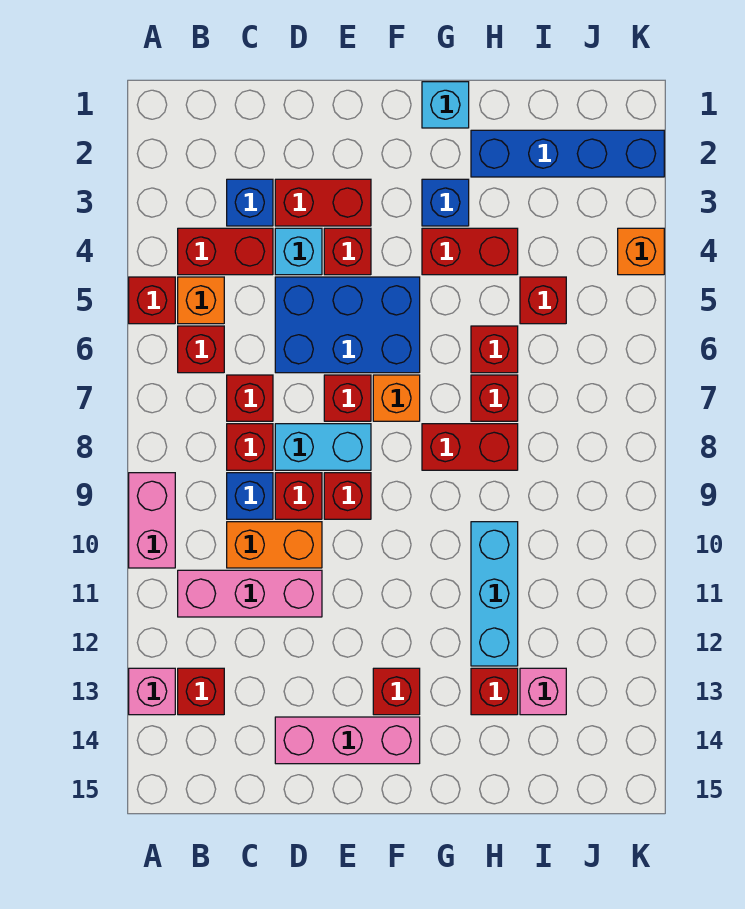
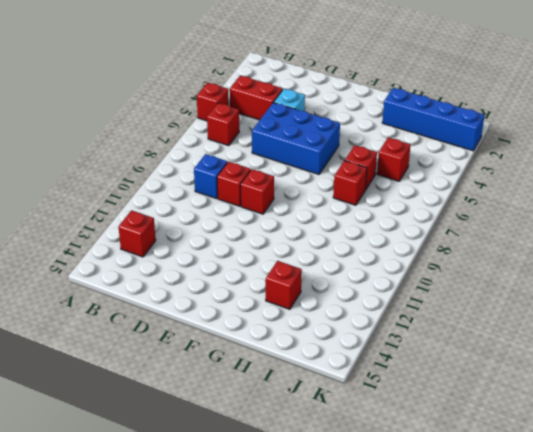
none -> pink 1x2 brick [129,473,175,568]
none -> pink 1x1 brick [129,668,175,715]
none -> orange 1x1 brick [178,277,224,324]
none -> pink 1x3 brick [178,570,322,617]

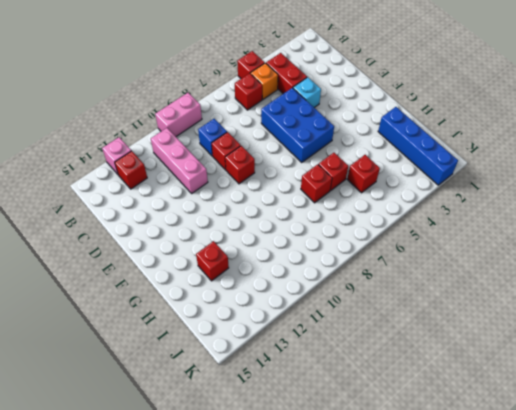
none -> blue 1x1 brick [227,179,273,226]
none -> red 1x1 brick [227,375,273,421]
none -> red 1x1 brick [227,424,273,470]
none -> orange 1x2 brick [227,522,322,568]

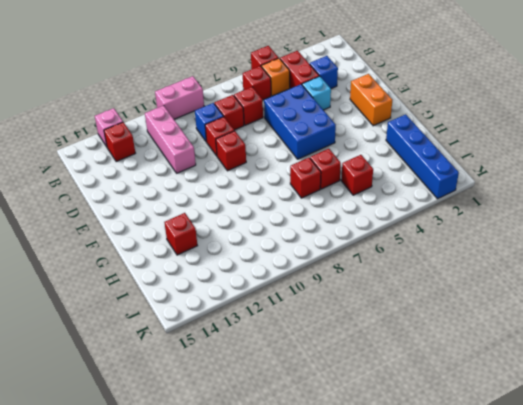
orange 1x2 brick [350,74,392,126] -> orange 1x2 brick moved to [227,522,322,568]
none -> red 1x2 brick [275,179,371,226]
none -> cyan 1x2 brick [275,424,371,470]
none -> pink 1x3 brick [275,717,420,764]
none -> red 1x1 brick [324,228,371,275]

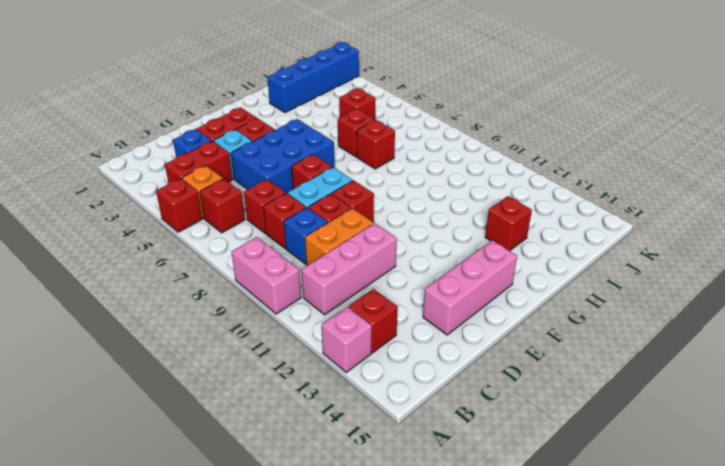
none -> orange 1x1 brick [373,375,420,421]
none -> red 1x1 brick [373,668,420,715]
none -> cyan 1x1 brick [422,82,469,128]
none -> blue 1x1 brick [422,179,469,226]

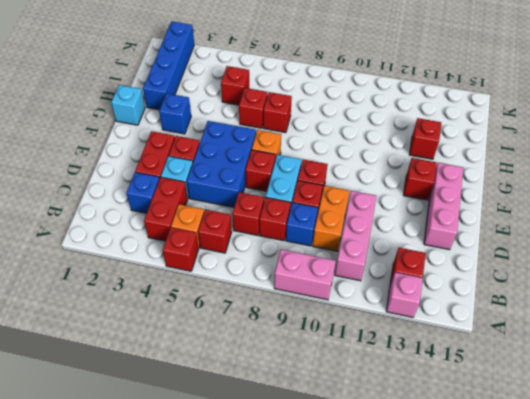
none -> red 1x2 brick [422,228,518,275]
none -> red 1x2 brick [422,424,518,470]
none -> cyan 1x3 brick [471,522,518,666]
none -> pink 1x1 brick [520,668,566,715]

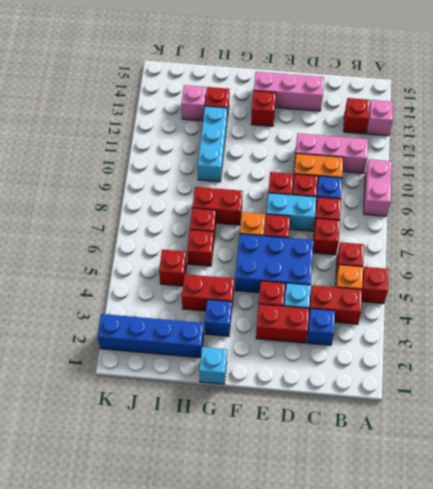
none -> orange 1x1 brick [618,228,664,275]

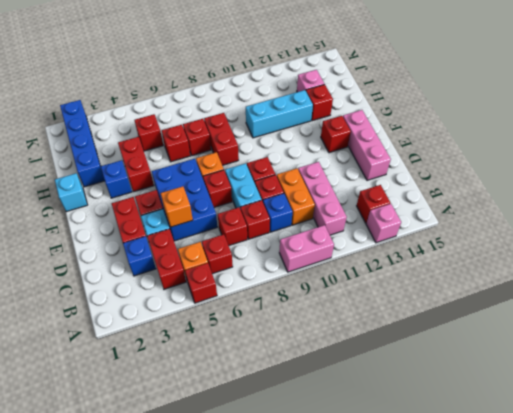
orange 1x1 brick [161,186,193,227] -> orange 1x1 brick moved to [618,228,664,275]

